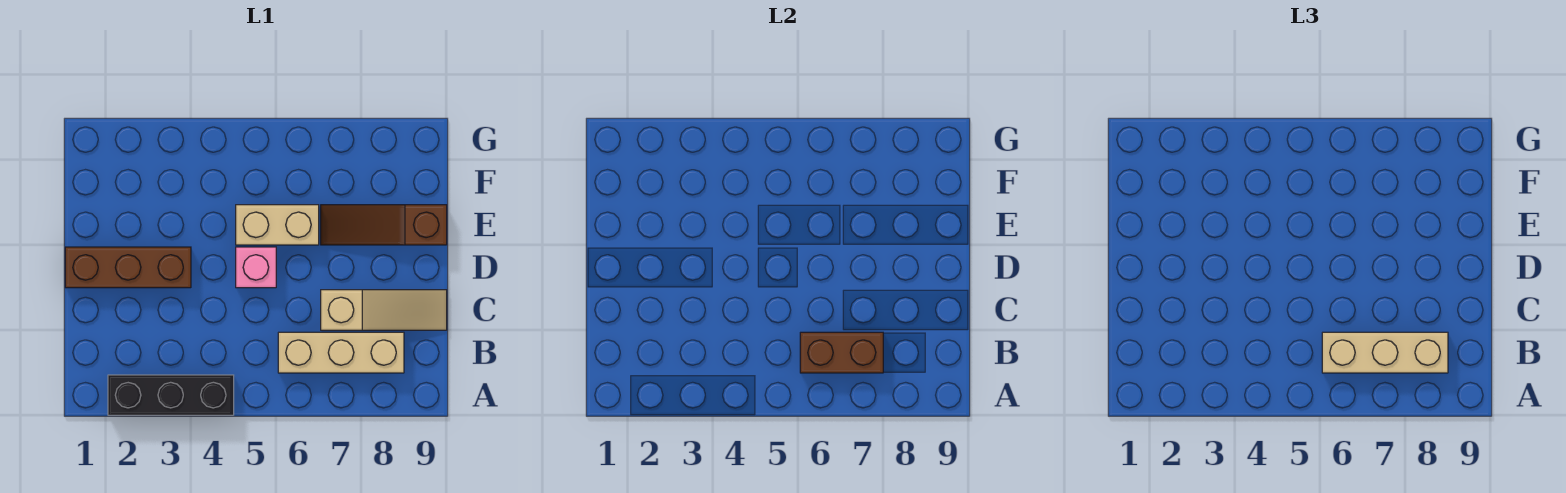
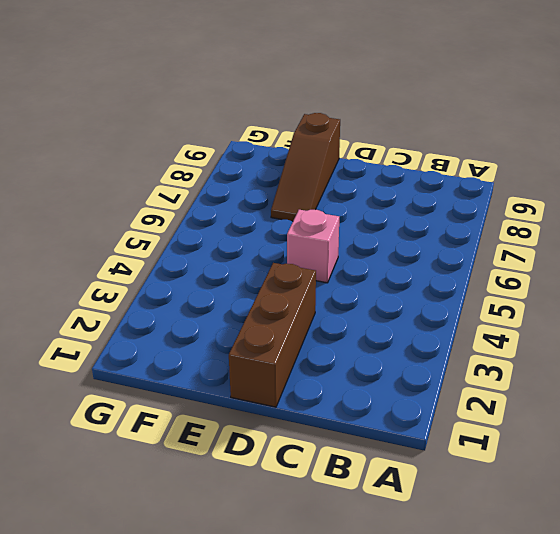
none -> black 1x3 brick [108,375,234,415]
none -> tan 1x3 brick [278,332,404,373]

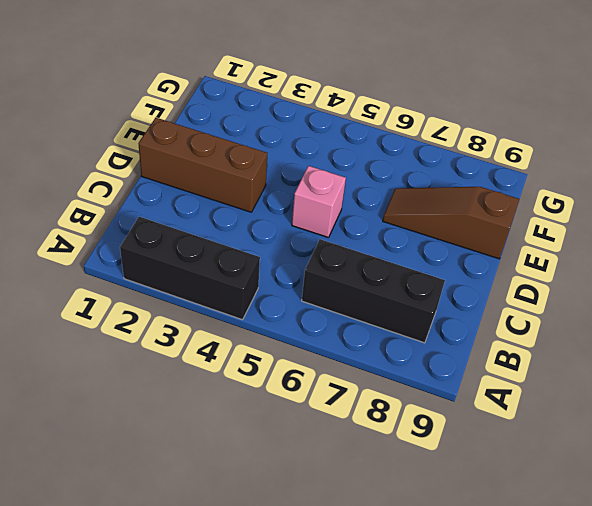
black 1x3 brick [302,239,445,343] -> tan 1x3 brick [278,332,404,373]
none -> tan 1x3 slope [321,290,447,330]
none -> tan 1x2 brick [236,205,319,245]

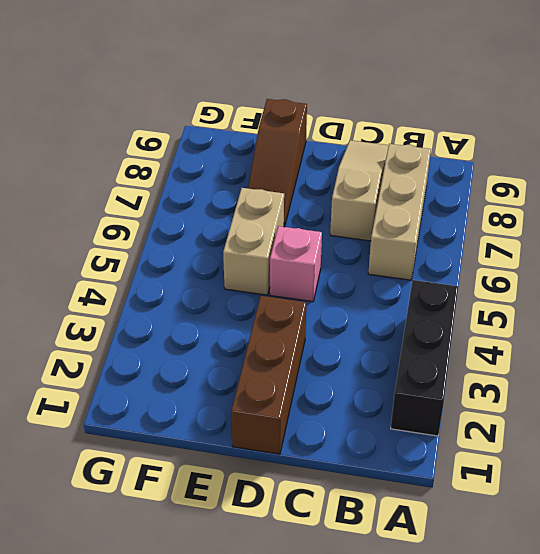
none -> brown 1x2 brick [800,332,883,373]
none -> tan 1x3 brick [1322,332,1448,373]

